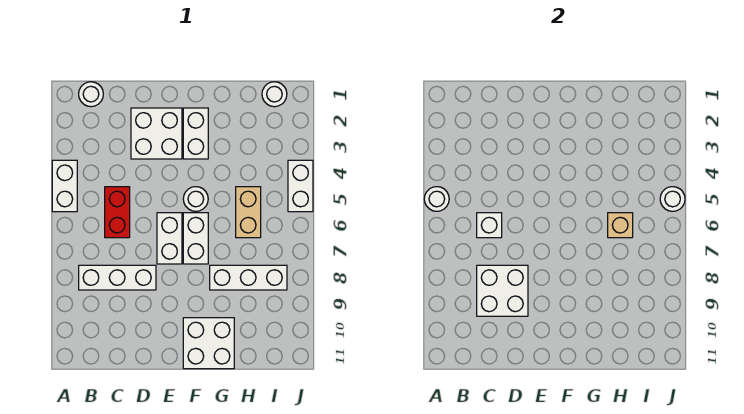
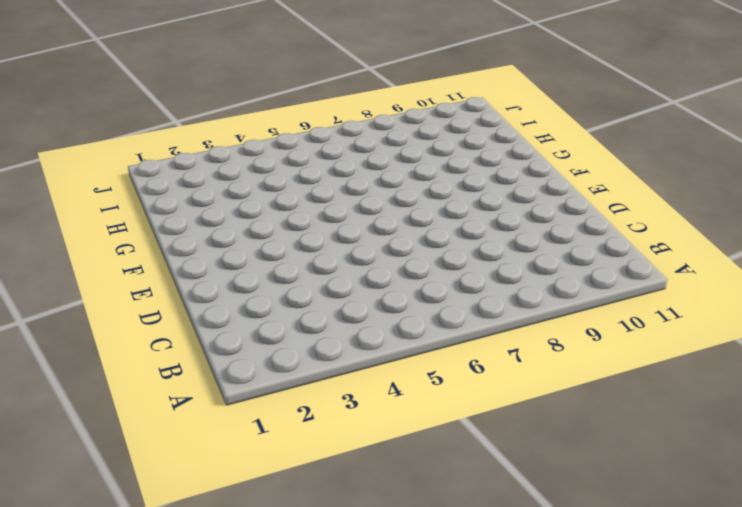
none -> white 1x2 brick [52,160,77,212]
none -> white 1x1 round brick [79,82,103,107]
none -> white 1x3 brick [79,265,156,290]

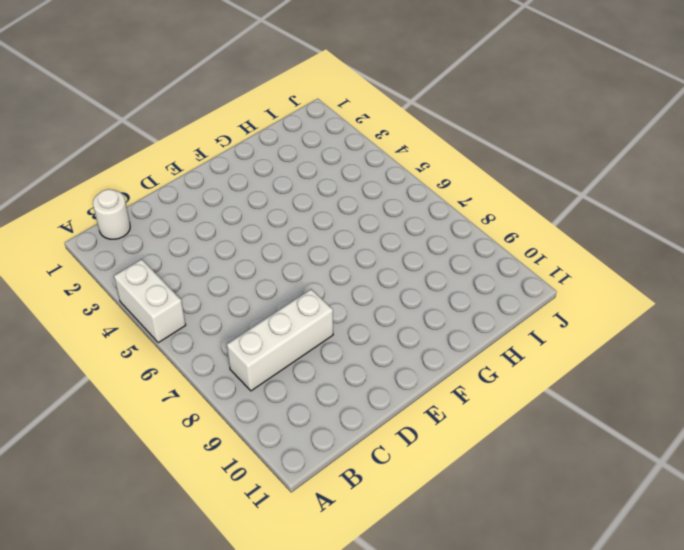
none -> red 1x2 brick [105,187,130,238]
none -> white 2x2 brick [131,108,182,159]
none -> white 1x2 brick [157,213,182,264]

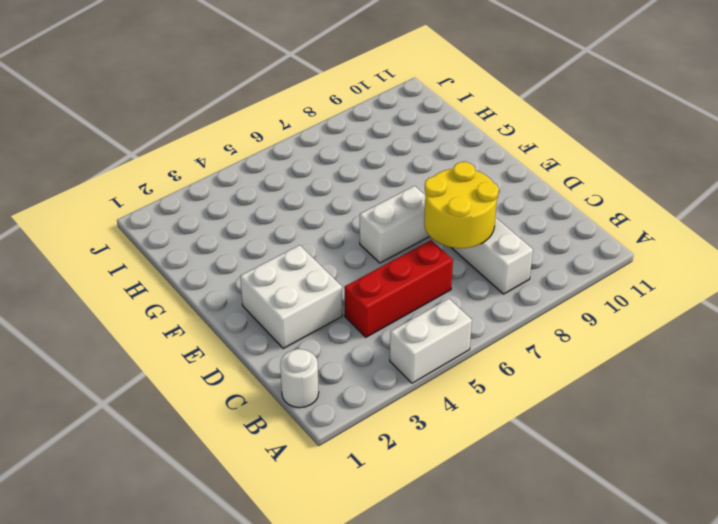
red 1x3 brick [344,240,453,337] -> red 1x2 brick [105,187,130,238]
yellow 2x2 round brick [424,162,499,248] -> white 2x2 brick [477,265,528,316]
none -> white 1x2 brick [183,108,208,159]
none -> white 1x1 round brick [183,187,208,211]
none -> white 1x2 brick [183,213,208,264]

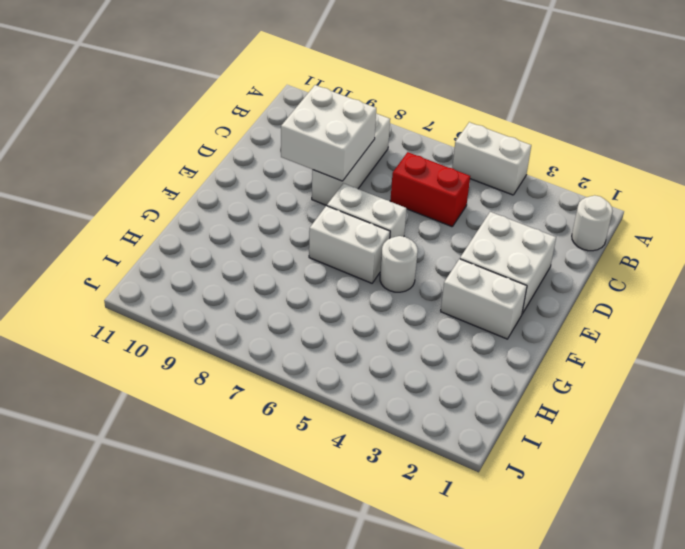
none -> white 2x2 brick [183,318,234,369]
none -> white 1x3 brick [210,265,287,290]
none -> tan 1x2 brick [236,187,261,238]

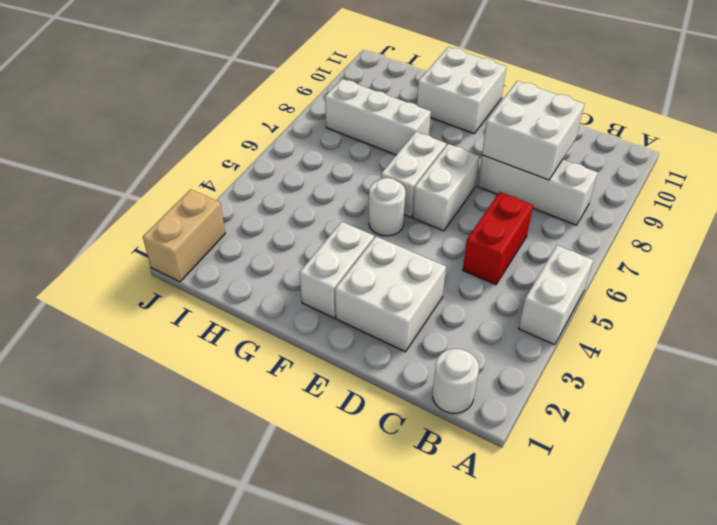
tan 1x2 brick [143,189,225,282] -> tan 1x2 brick moved to [236,187,261,238]
none -> white 1x1 round brick [262,82,287,107]
none -> white 1x2 brick [288,160,313,212]
none -> white 1x1 round brick [424,187,449,211]

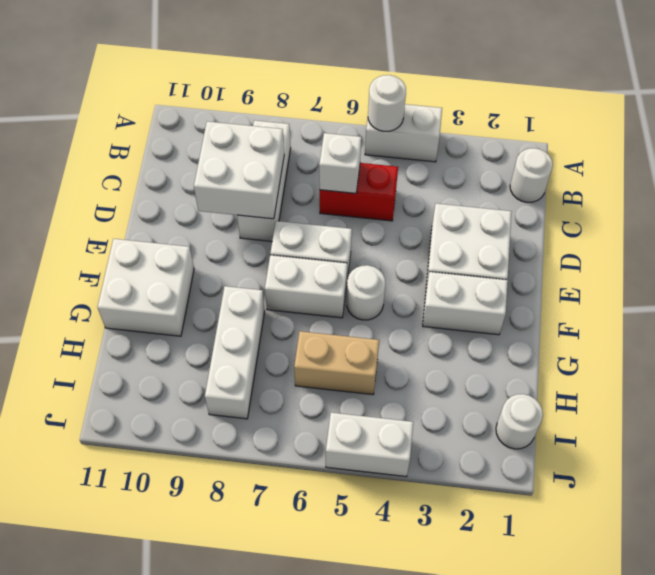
none -> tan 1x1 brick [608,213,633,238]
none -> white 1x1 round brick [660,187,685,211]

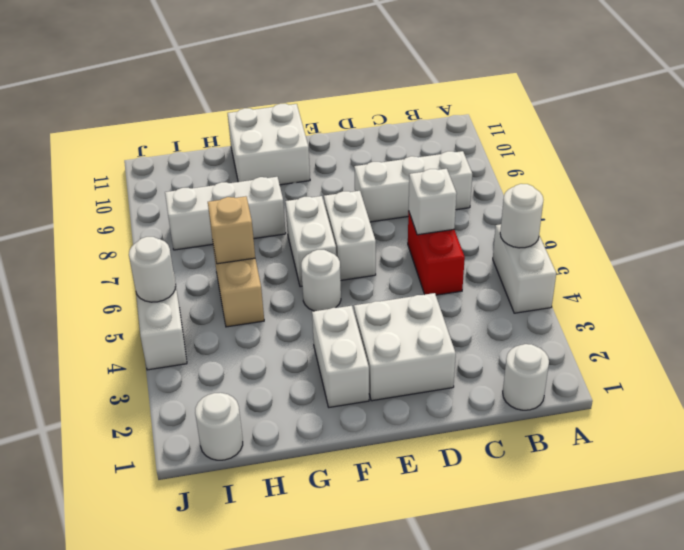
none -> white 2x2 brick [477,265,528,316]

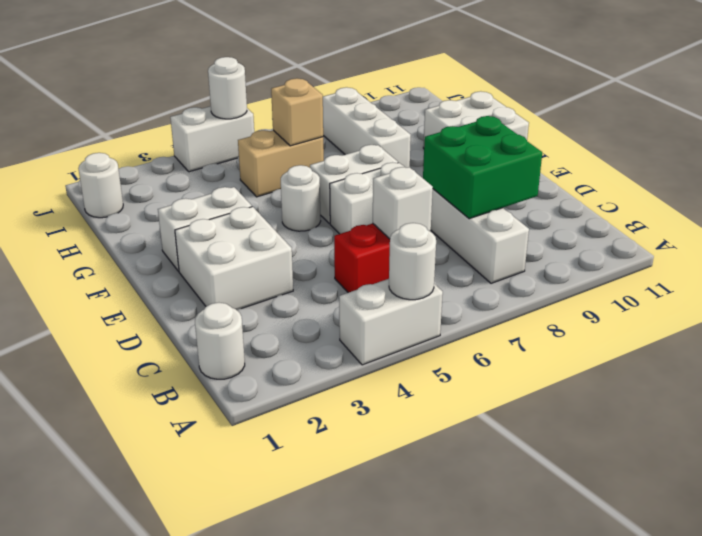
green 2x2 brick [423,116,542,219] -> white 2x2 brick [477,265,528,316]

